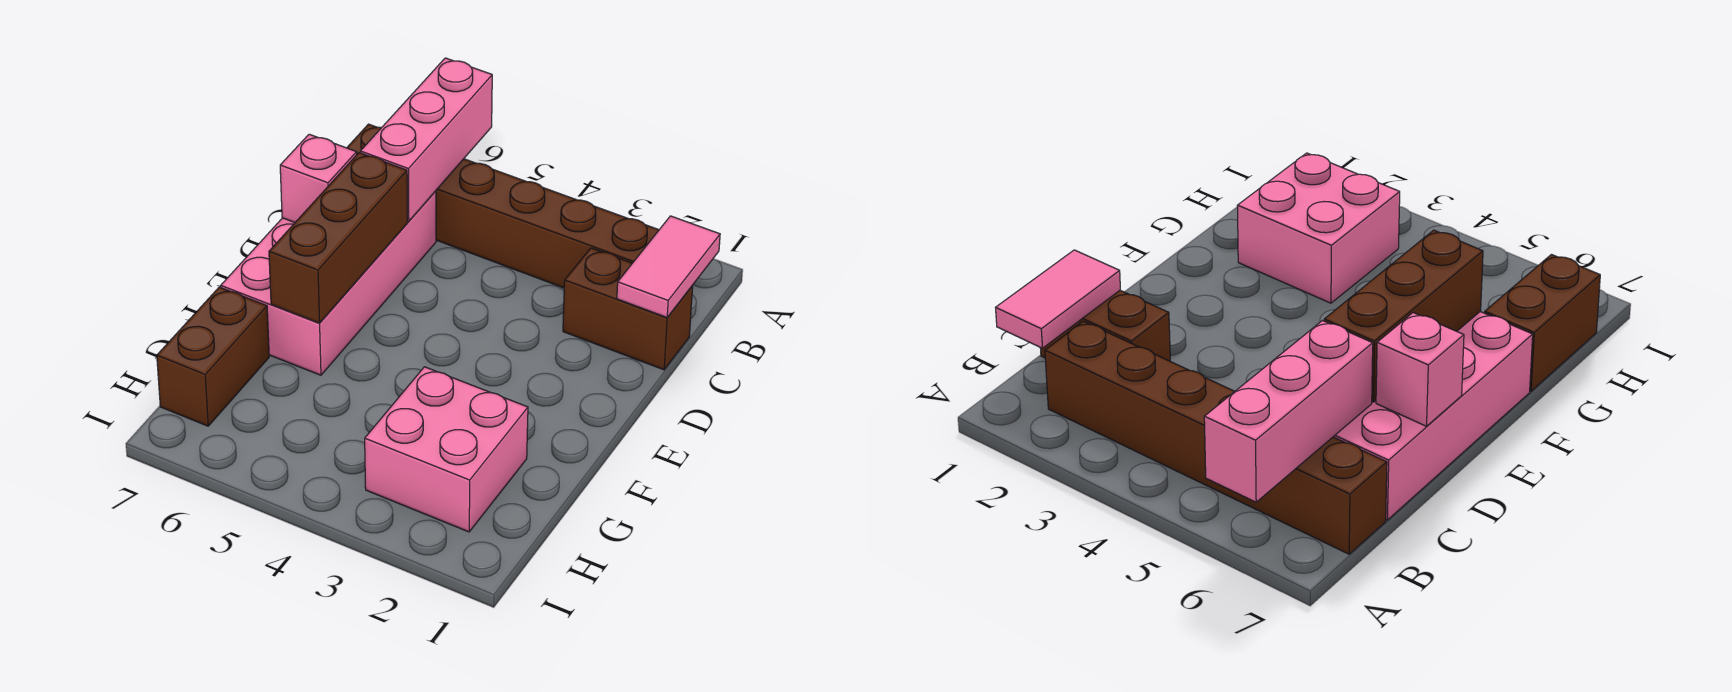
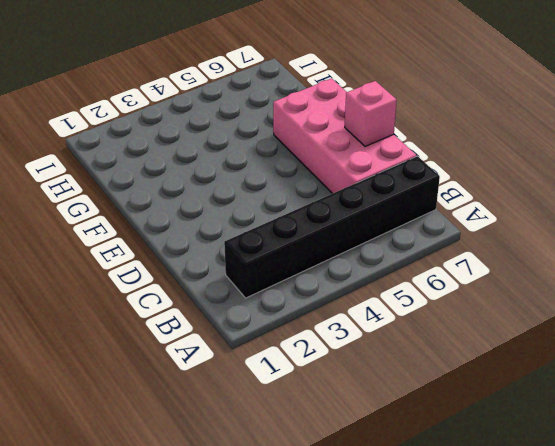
black 1x6 brick [224,156,440,298] -> brown 1x6 brick [347,124,659,288]
none -> brown 1x2 brick [563,248,693,370]
none -> pink 2x2 brick [365,367,528,532]

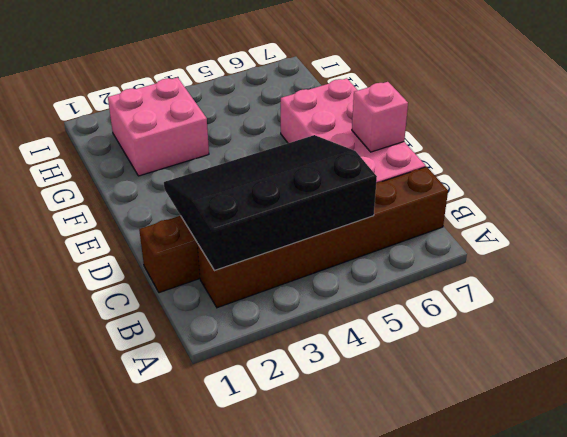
black 3x4 slope [164,135,377,271] -> none
none -> brown 1x2 brick [157,287,269,426]
none -> pink 1x3 brick [360,58,492,221]

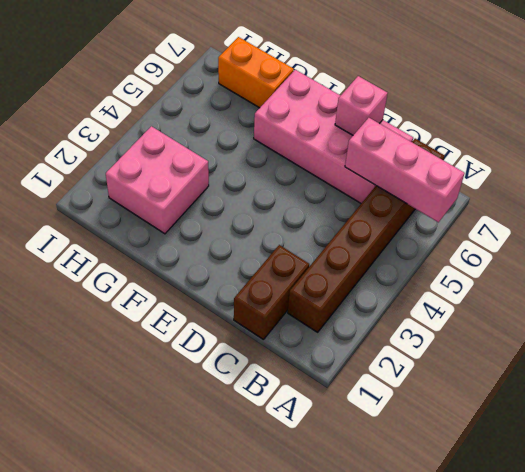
orange 1x2 brick [218,37,294,108] -> brown 1x2 brick [157,287,269,426]
none -> pink 1x2 tile [617,216,720,317]
none -> brown 1x3 brick [269,153,407,323]

